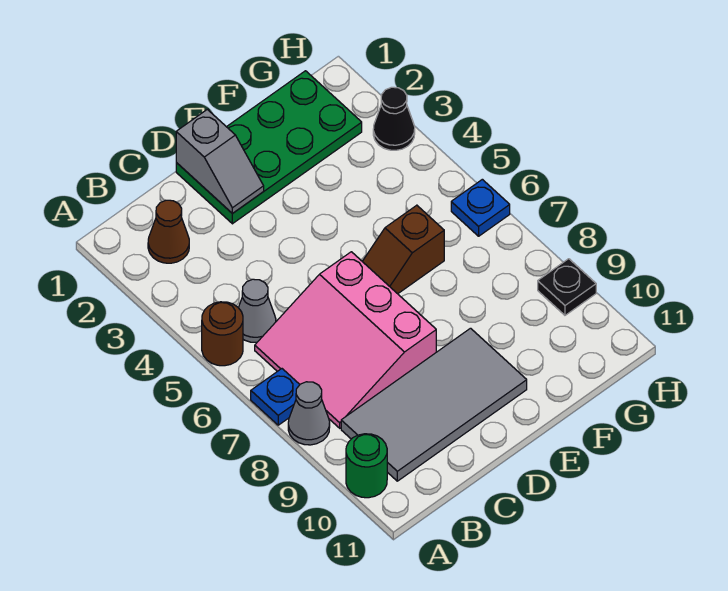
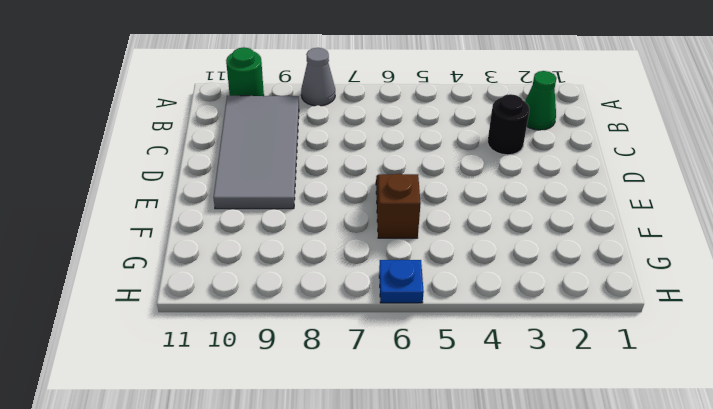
green 1x1 cone [525,71,556,130] -> brown 1x1 cone [148,200,189,263]
black 1x1 round brick [488,94,529,155] -> none
none -> brown 1x1 round brick [202,302,243,366]
none -> blue 1x1 plate [251,369,300,425]
none -> grey 1x1 cone [238,279,276,343]

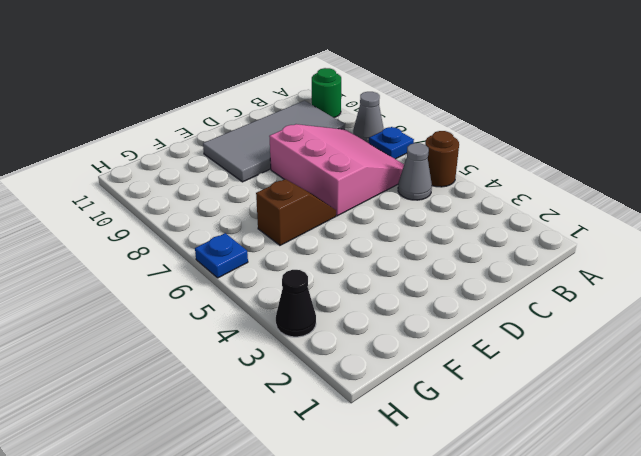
none -> brown 1x1 cone [148,200,189,263]
none -> green 2x4 plate [176,71,362,224]
none -> black 1x1 plate [538,259,596,315]

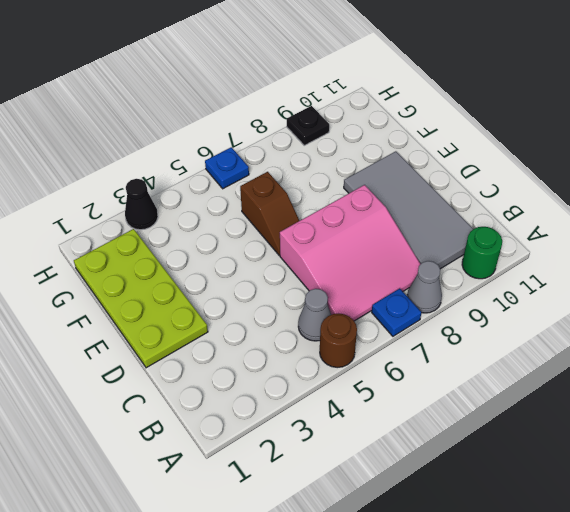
lime 2x4 plate [74,229,208,368] -> green 2x4 plate [176,71,362,224]
none -> brown 1x1 cone [148,200,189,263]
none -> grey 1x2 slope [176,109,264,214]

